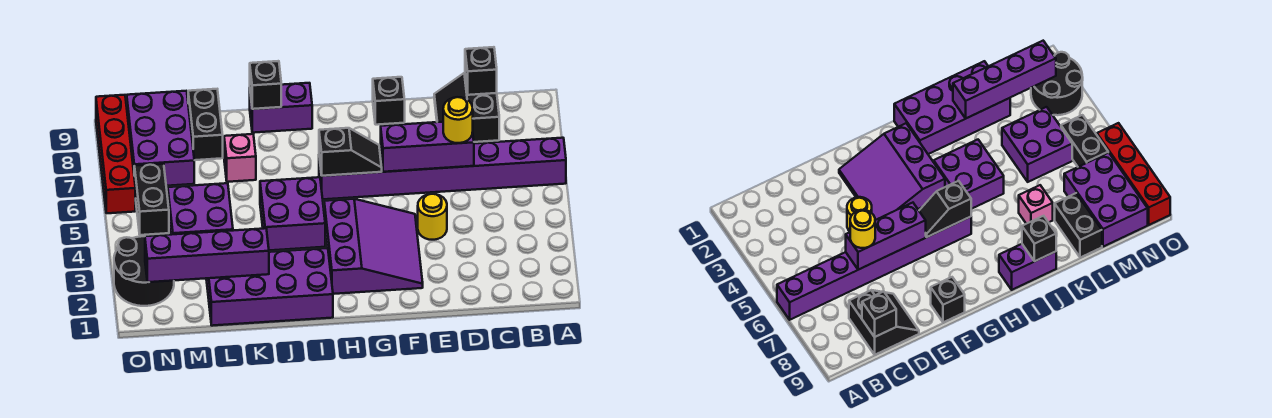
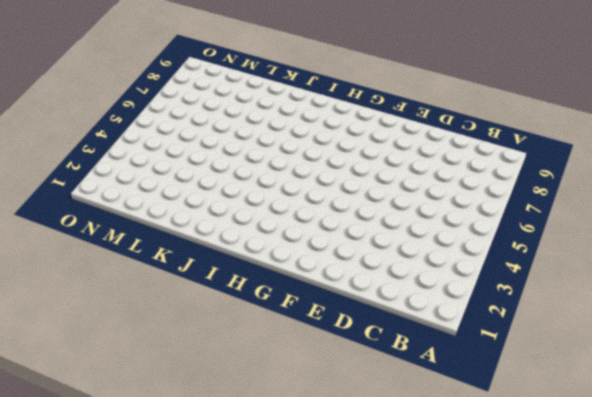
none -> purple 1x8 brick [319,138,566,199]
none -> black 2x2 slope [434,73,499,142]
none -> yellow 1x1 round brick [418,194,447,240]

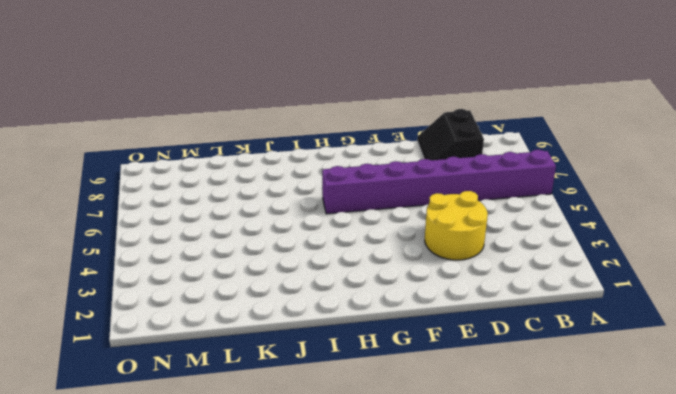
yellow 2x2 round brick [425,191,488,260] -> yellow 1x1 round brick [418,194,447,240]
none -> purple 3x3 slope [324,199,423,294]
none -> black 1x1 brick [373,77,405,125]
none -> purple 2x4 brick [206,248,333,326]

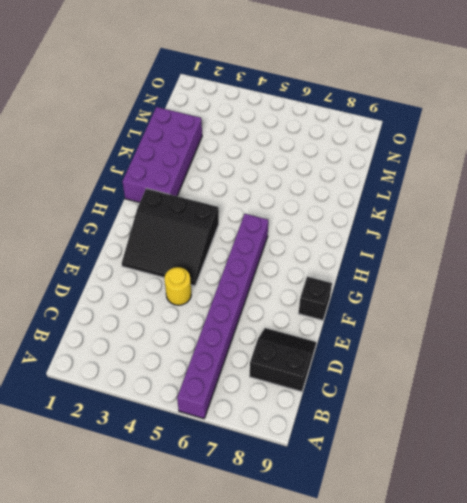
black 3x3 slope [122,189,219,286] -> purple 3x3 slope [324,199,423,294]
none -> purple 2x2 brick [260,177,325,250]
none -> purple 1x2 brick [250,83,312,133]
none -> pink 1x1 brick [224,134,256,182]

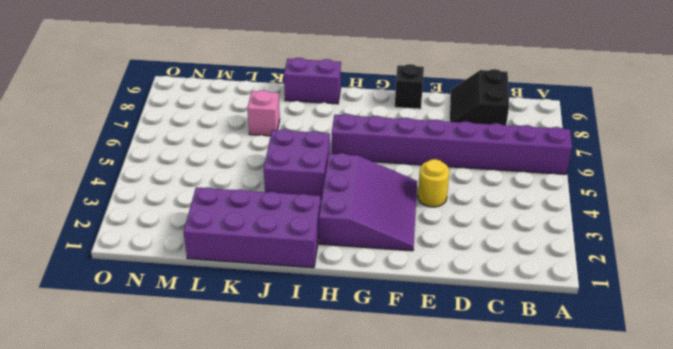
none -> purple 2x2 brick [168,183,233,235]
none -> black 1x2 brick [188,89,223,160]
none -> purple 2x3 brick [127,91,194,186]

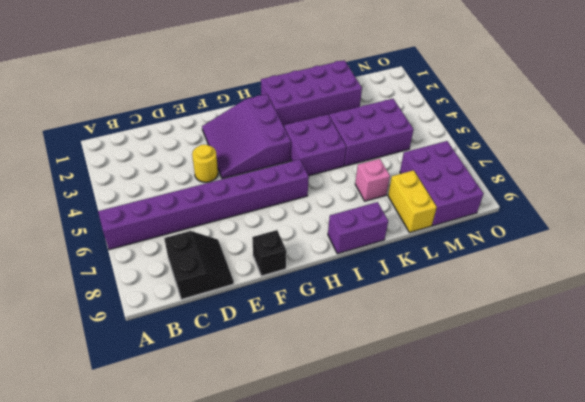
purple 2x3 brick [329,99,413,166] -> purple 2x2 brick [168,183,233,235]
yellow 1x2 brick [388,170,437,232] -> black 1x2 brick [188,89,223,160]
none -> black 2x2 round brick [114,236,174,306]
none -> black 1x2 brick [134,164,169,235]
none -> red 1x4 brick [96,95,135,213]

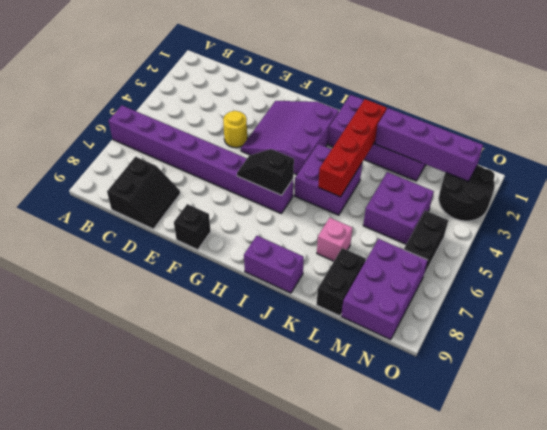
red 1x4 brick [318,99,387,197] -> red 1x4 brick moved to [96,95,135,213]
none -> black 1x1 brick [465,47,497,95]
none -> purple 1x3 brick [381,122,474,172]
none -> black 1x1 brick [250,61,281,109]

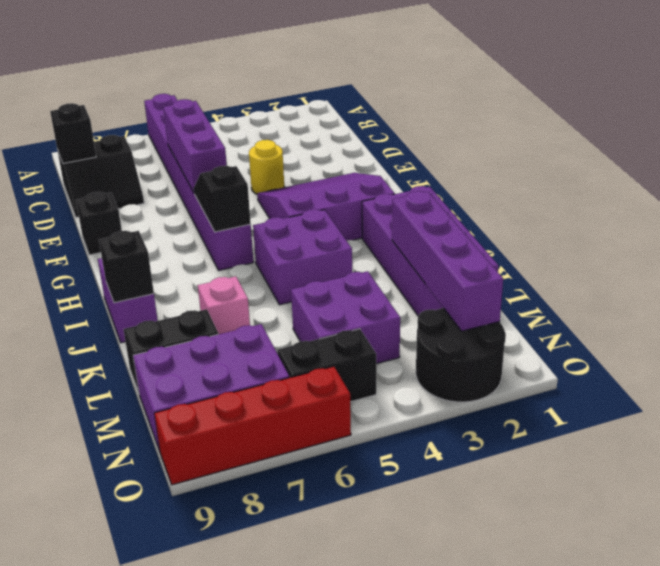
none -> yellow 1x1 round brick [443,97,473,143]

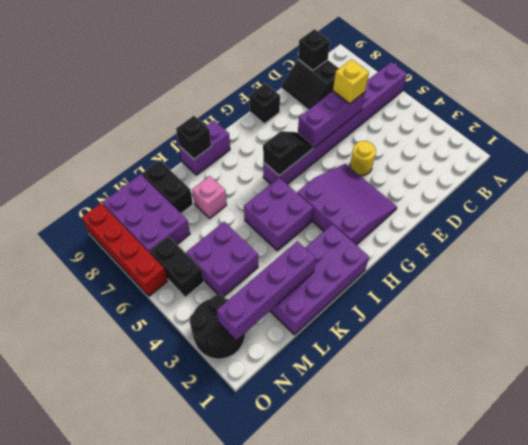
yellow 1x1 brick [333,59,369,104] -> yellow 1x1 round brick [443,97,473,143]

